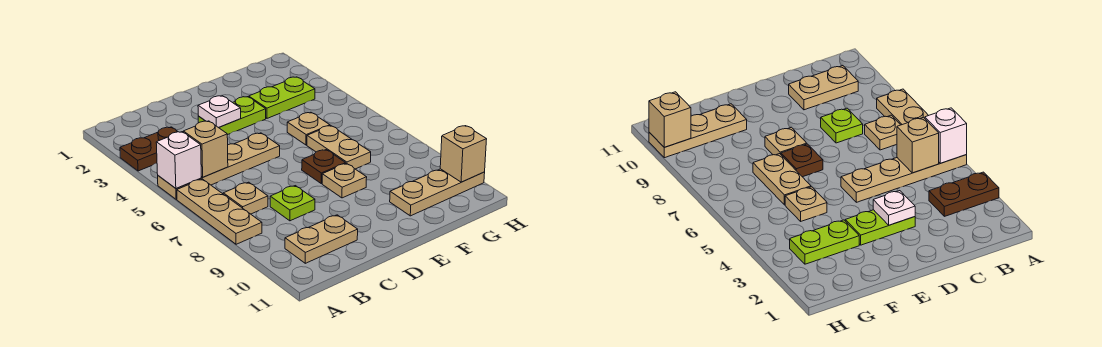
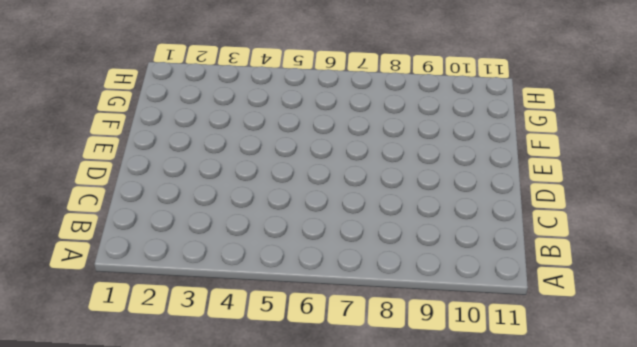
none -> brown 1x2 plate [120,127,178,171]
none -> tan 1x4 plate [158,133,280,199]
none -> tan 1x3 plate [177,179,262,244]

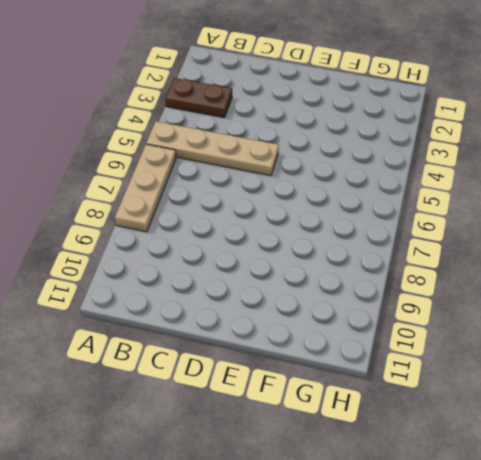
none -> tan 1x1 plate [223,182,268,214]
none -> tan 1x2 plate [285,215,358,263]
none -> lime 1x1 plate [270,186,315,221]

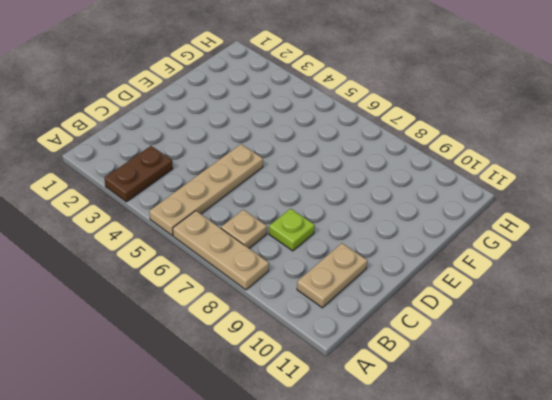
none -> lime 1x2 plate [198,97,266,135]
none -> brown 1x1 plate [302,150,346,183]
none -> tan 1x1 plate [322,163,367,198]

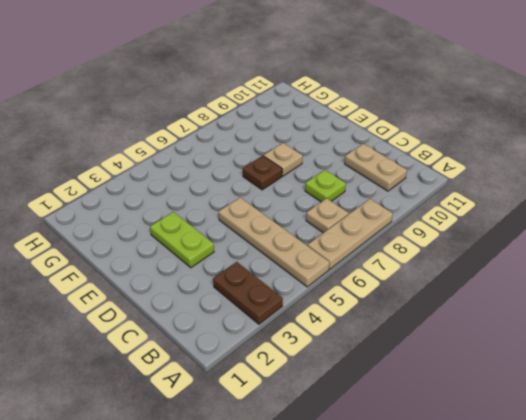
none -> lime 1x2 plate [249,77,315,118]
none -> tan 1x1 plate [287,112,330,145]
none -> tan 1x2 plate [307,126,371,169]

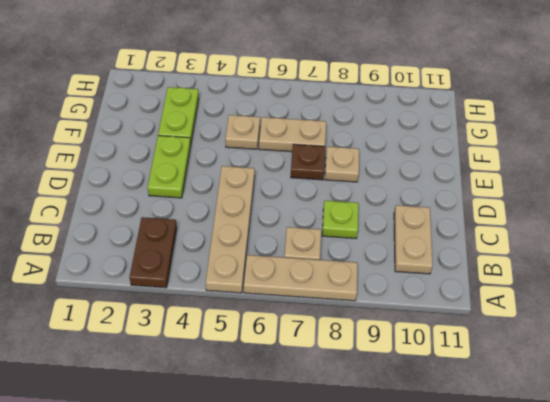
none -> tan 1x3 plate [390,169,485,216]
none -> white 1x1 brick [156,132,201,188]
none -> tan 1x1 brick [183,121,228,177]

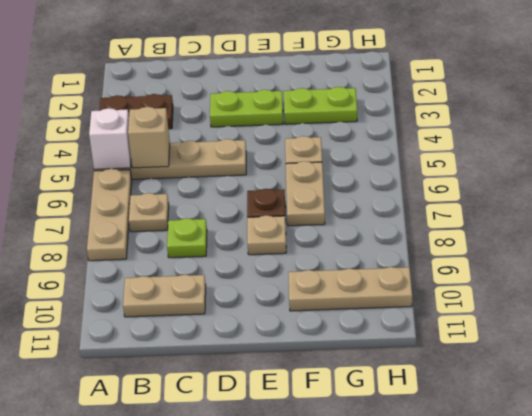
none -> white 1x1 plate [198,96,241,128]
none -> tan 1x1 brick [440,126,487,182]

